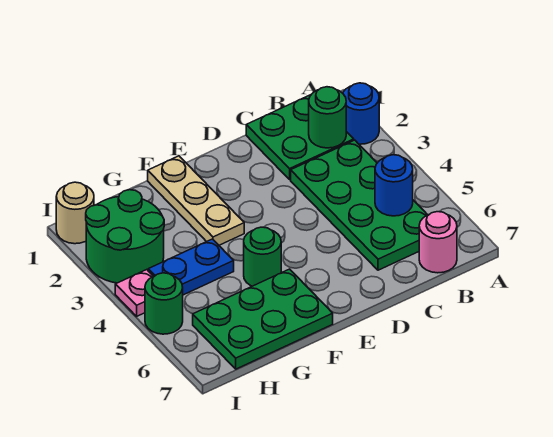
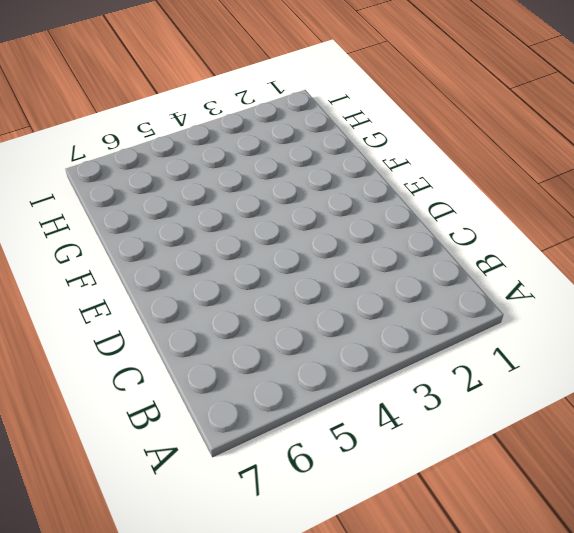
none -> blue 1x1 round brick [343,83,379,144]
none -> green 2x2 plate [246,95,354,179]
none -> green 2x4 plate [291,140,427,270]

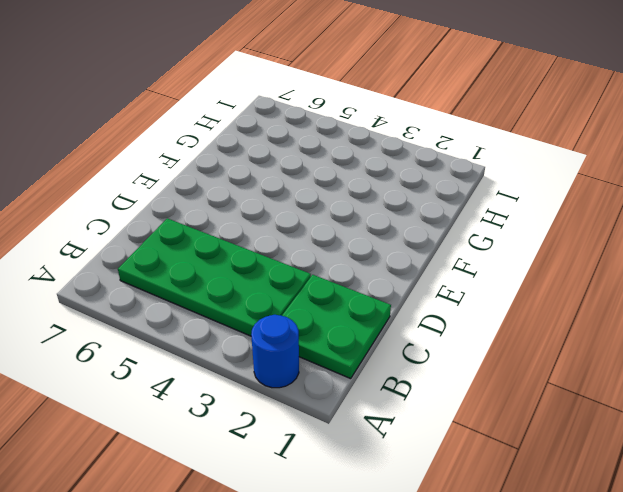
none -> pink 1x1 round brick [419,212,457,273]
none -> tan 1x3 plate [148,156,244,245]
none -> green 1x1 round brick [244,227,281,286]

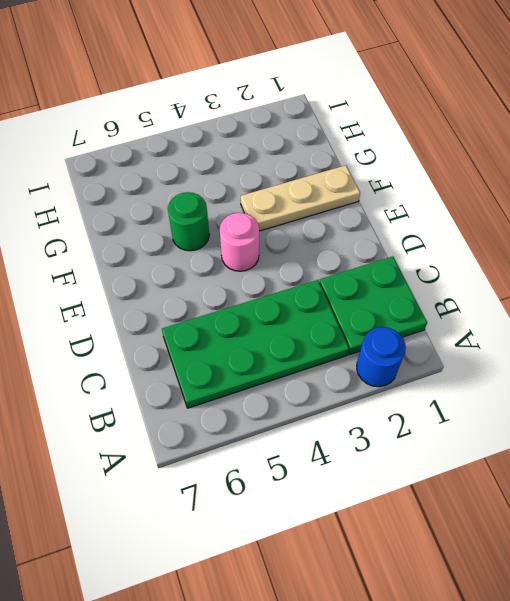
pink 1x1 round brick [220,213,259,271] -> pink 1x1 round brick moved to [419,212,457,273]
none -> green 2x3 plate [193,269,333,369]
none -> blue 1x2 plate [148,239,234,295]
none -> green 2x2 round brick [86,190,164,283]

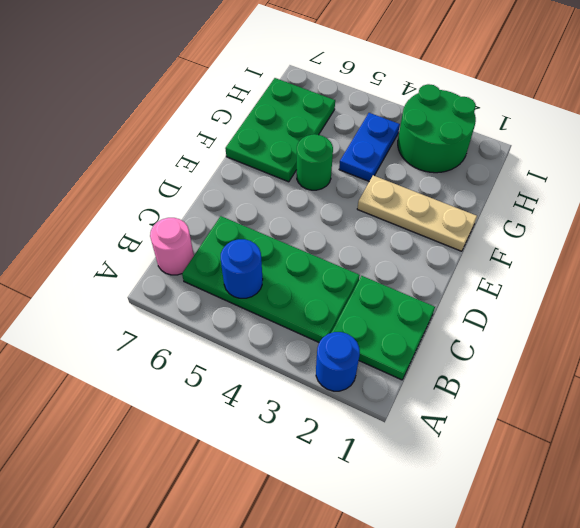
none -> tan 1x1 round brick [56,182,94,244]
none -> pink 1x1 plate [115,270,153,316]
none -> green 1x1 round brick [145,273,183,334]

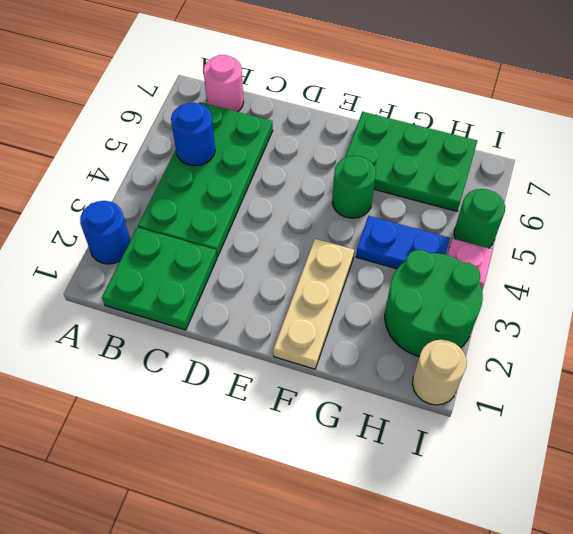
none -> green 1x1 round brick [309,87,346,148]

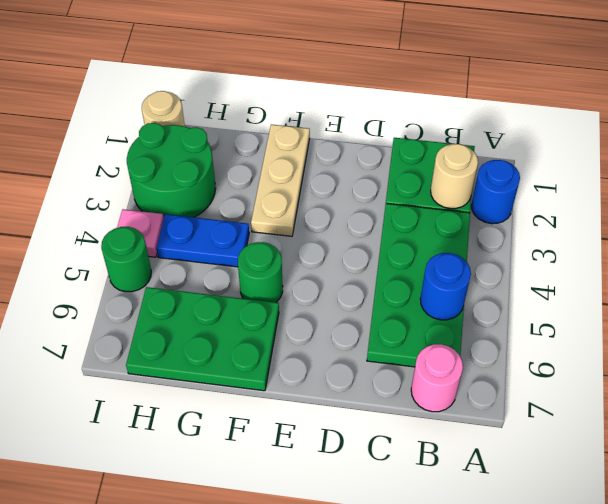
tan 1x1 round brick [431,144,478,209] -> green 1x1 round brick [309,87,346,148]

